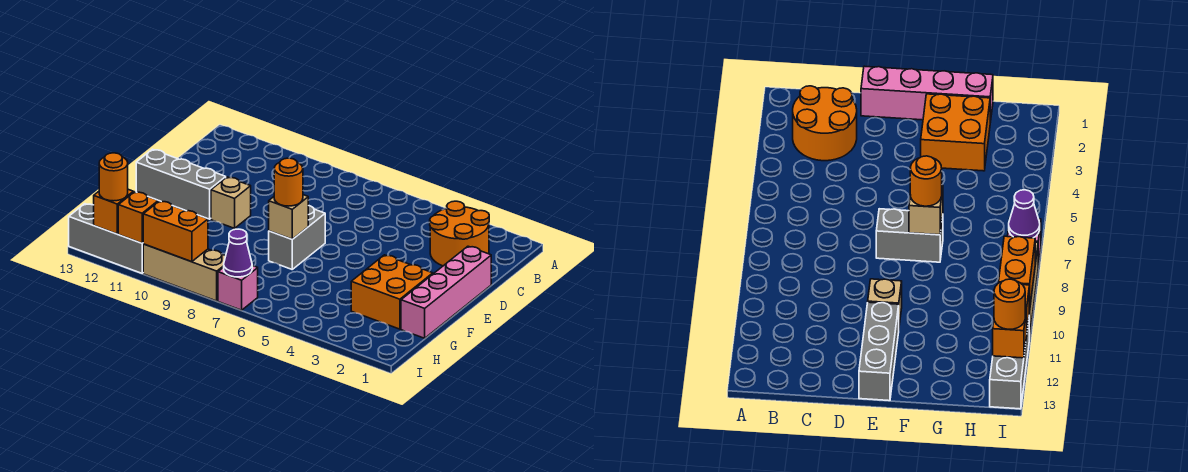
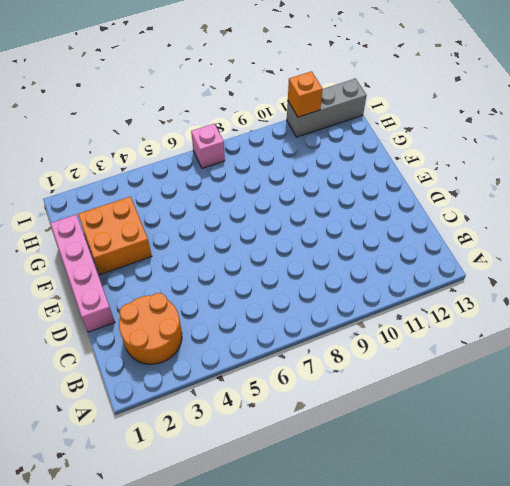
none -> grey 1x2 brick [269,206,325,269]
none -> tan 1x1 brick [211,177,251,228]
none -> grey 1x3 brick [136,149,226,219]

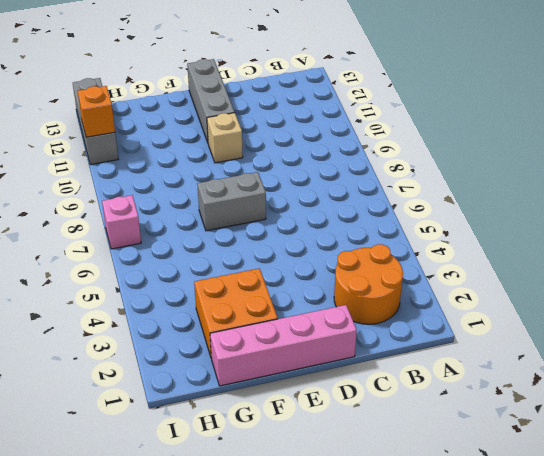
none -> tan 1x3 brick [143,244,226,301]
none -> tan 1x1 brick [269,195,308,239]
none -> purple 1x1 cone [224,229,252,277]

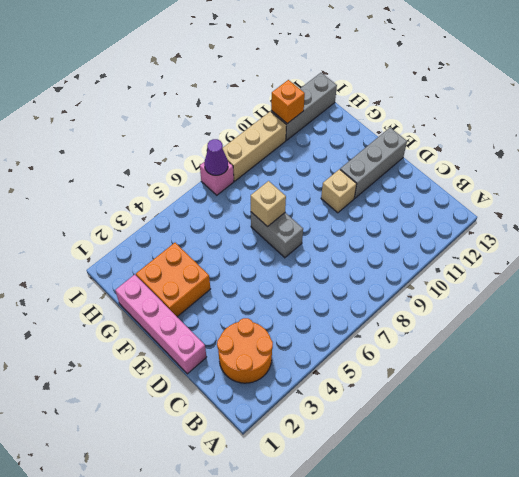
none -> orange 1x2 brick [143,201,208,262]
none -> orange 1x1 brick [94,189,133,234]
none -> orange 1x1 round brick [274,158,303,206]

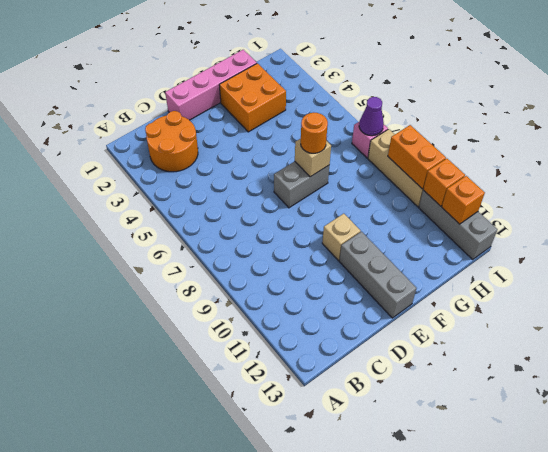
none -> orange 1x1 round brick [99,153,128,201]

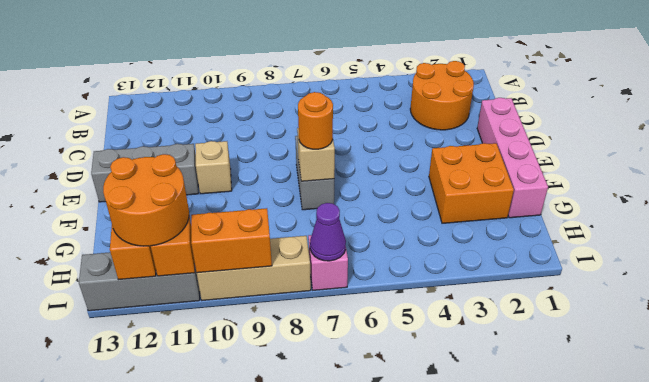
orange 2x2 round brick [103,154,189,246] -> orange 1x1 round brick [99,153,128,201]

